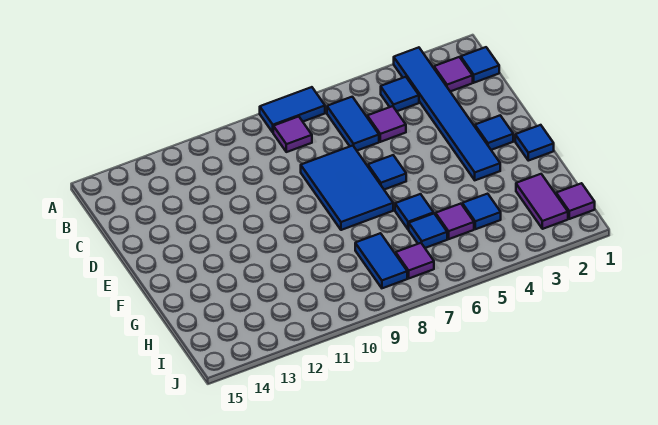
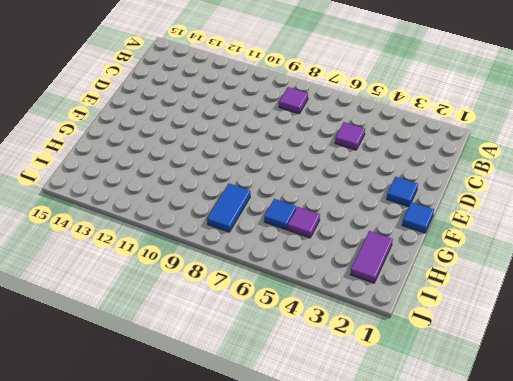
none -> blue 1x6 tile [394,47,500,180]
none -> blue 1x2 tile [260,87,325,132]
none -> blue 1x1 tile [461,47,499,83]

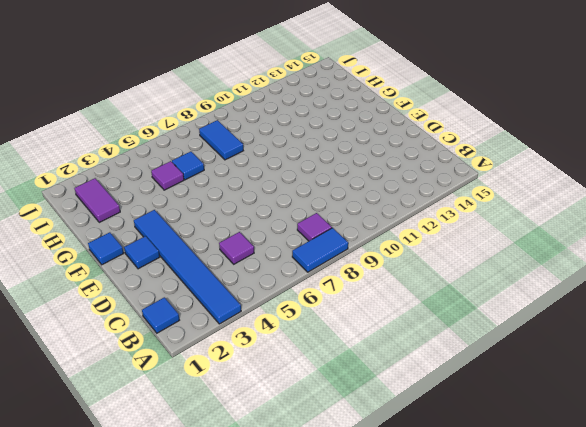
none -> purple 1x1 tile [434,57,473,92]
none -> blue 1x1 tile [381,77,419,111]
none -> blue 1x2 tile [327,97,379,150]

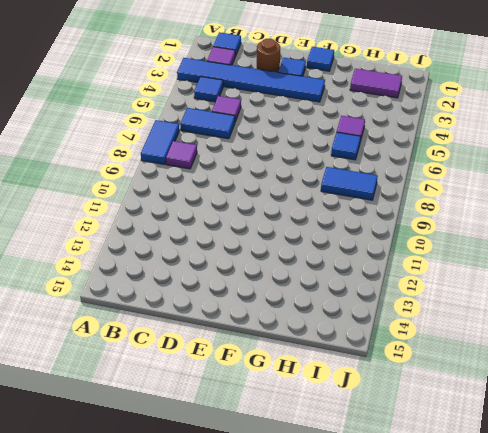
brown 1x1 round brick [257,39,280,72] -> none
none -> blue 2x3 tile [301,146,393,230]
none -> blue 1x1 tile [368,155,406,190]
none -> blue 1x1 tile [395,194,434,230]

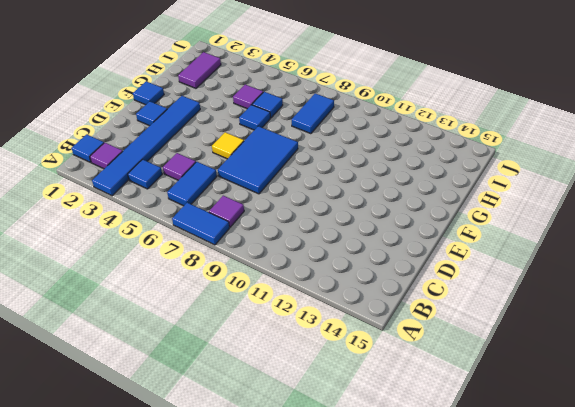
yellow 1x1 tile [212,132,244,159] -> blue 1x1 tile [368,155,406,190]
none -> blue 1x1 tile [462,194,501,229]
none -> purple 1x1 tile [556,183,595,219]
none -> purple 1x1 tile [396,243,434,278]

